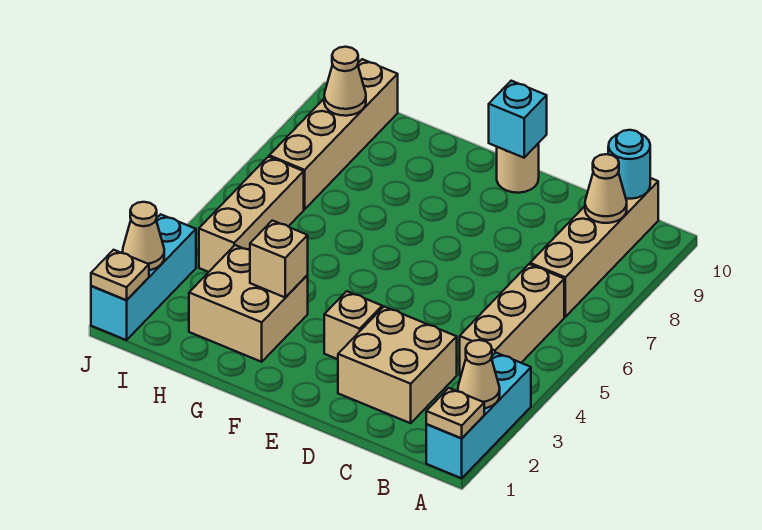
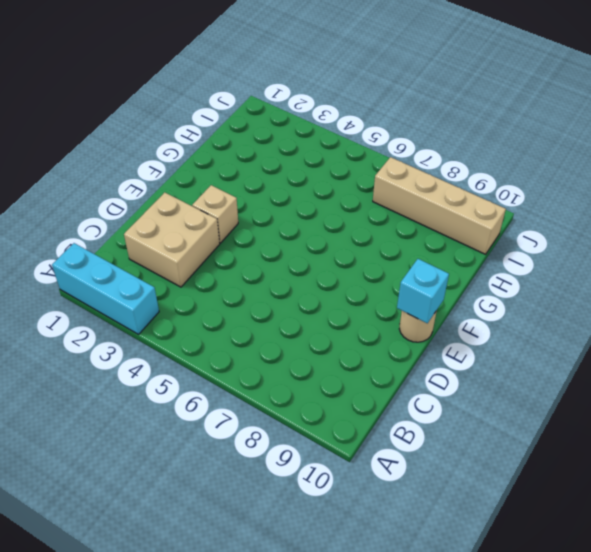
none -> tan 1x3 brick [460,264,564,376]
none -> tan 1x4 brick [530,178,658,317]
none -> tan 2x2 brick [189,245,308,362]

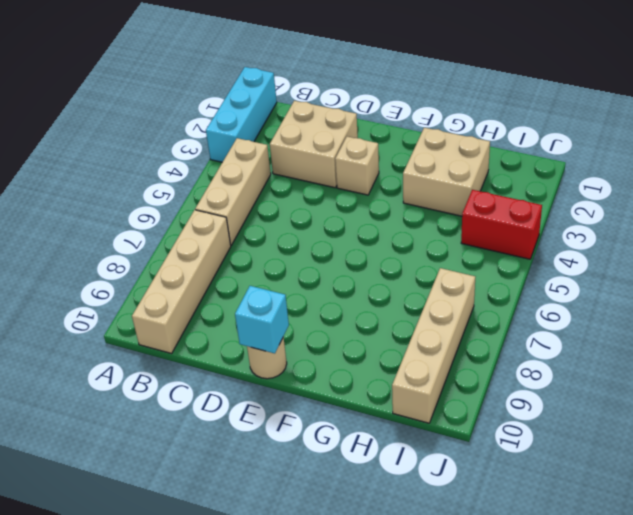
red 1x2 brick [461,190,542,259] -> tan 1x3 brick [199,157,304,272]
none -> cyan 1x3 brick [91,214,196,340]
none -> tan 1x1 plate [426,388,484,438]
none -> tan 1x1 cone [458,340,500,408]

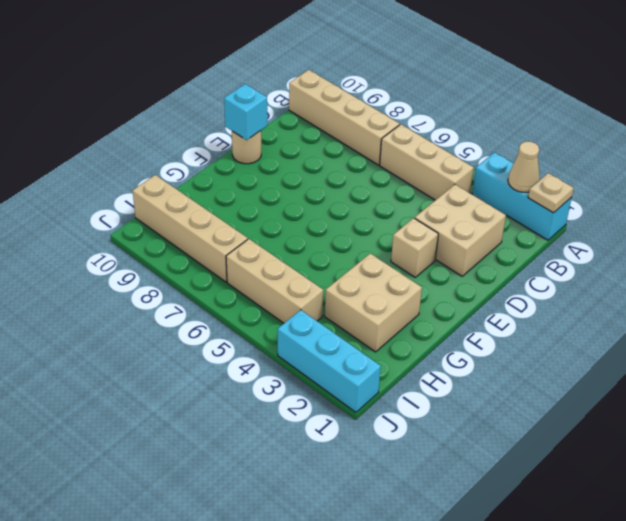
none -> tan 1x1 cone [585,154,627,223]
none -> cyan 1x1 round brick [608,130,650,199]
none -> tan 1x1 brick [250,220,308,297]

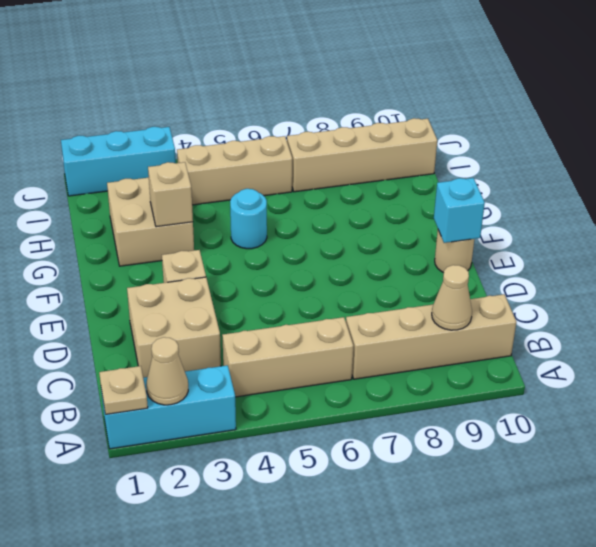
cyan 1x1 round brick [230,189,267,249] -> cyan 1x1 round brick moved to [608,130,650,199]
none -> tan 1x1 cone [324,47,366,116]
none -> tan 1x1 plate [91,250,149,300]
none -> tan 1x1 cone [123,202,164,270]

